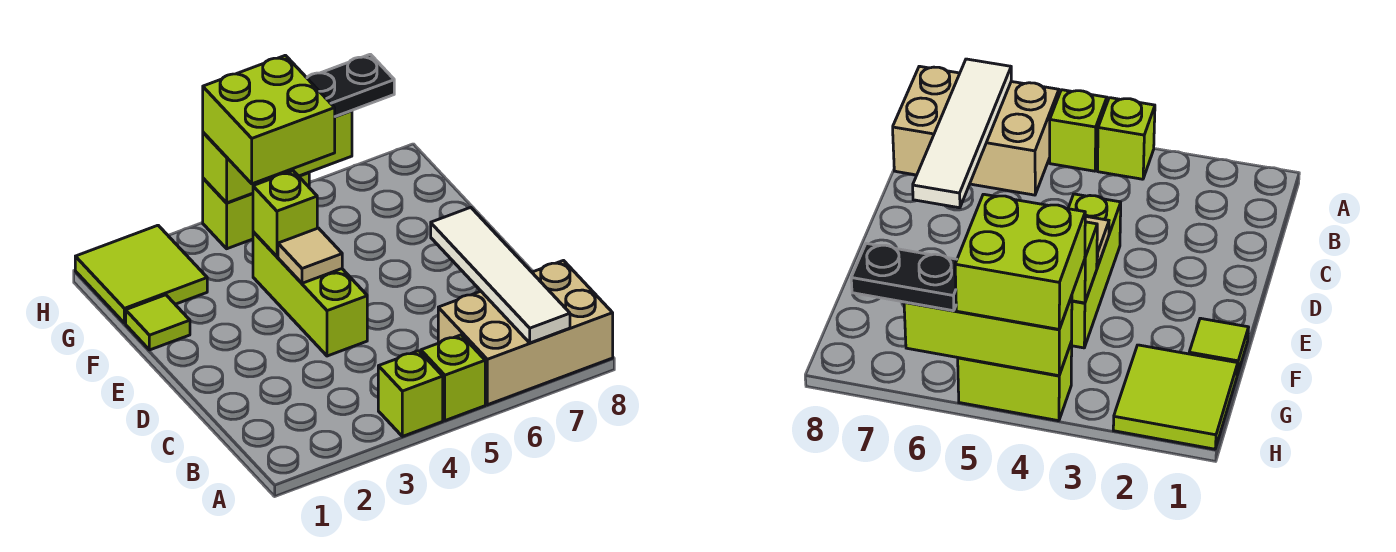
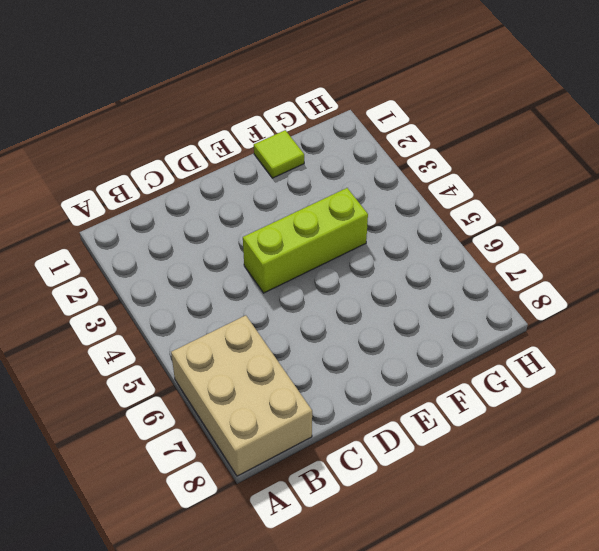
none -> lime 1x1 brick [378,351,443,436]
none -> lime 1x1 brick [421,335,485,421]
none -> lime 2x2 tile [75,225,207,323]

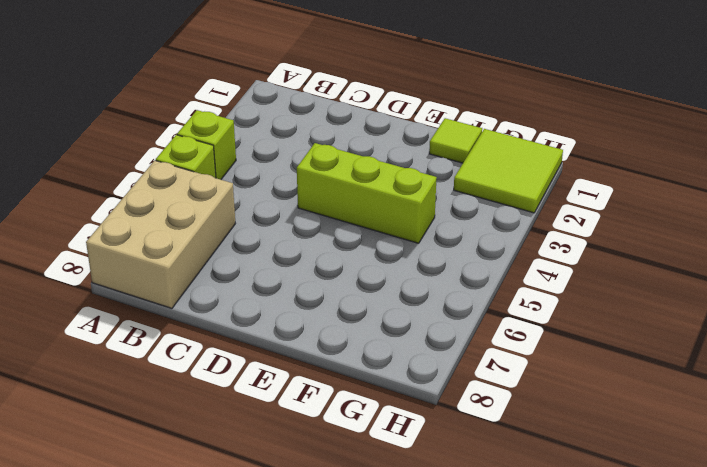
none -> lime 1x2 brick [203,172,309,249]
none -> white 1x4 tile [431,207,570,343]
none -> tan 1x1 tile [278,228,342,283]

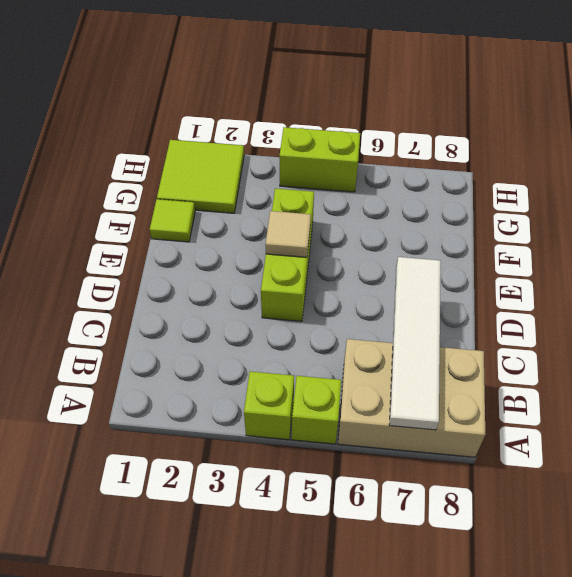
none -> lime 1x1 brick [253,171,317,256]
none -> lime 1x3 brick [203,111,352,203]
none -> lime 2x2 brick [203,55,335,184]

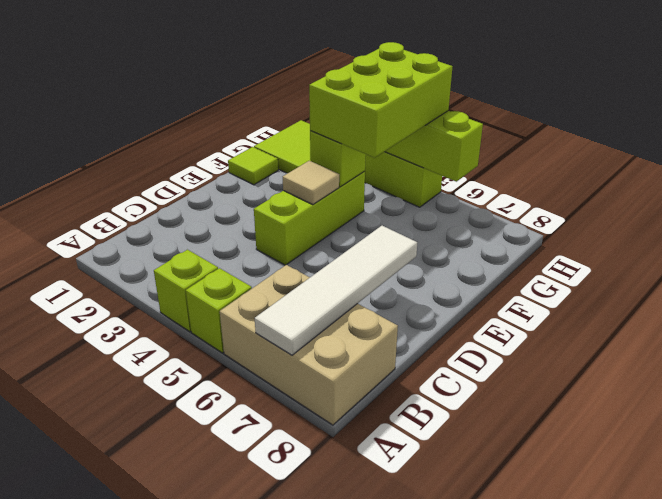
lime 2x3 brick [309,42,453,158] -> lime 2x2 brick [203,55,335,184]
none -> black 1x2 plate [307,54,394,117]

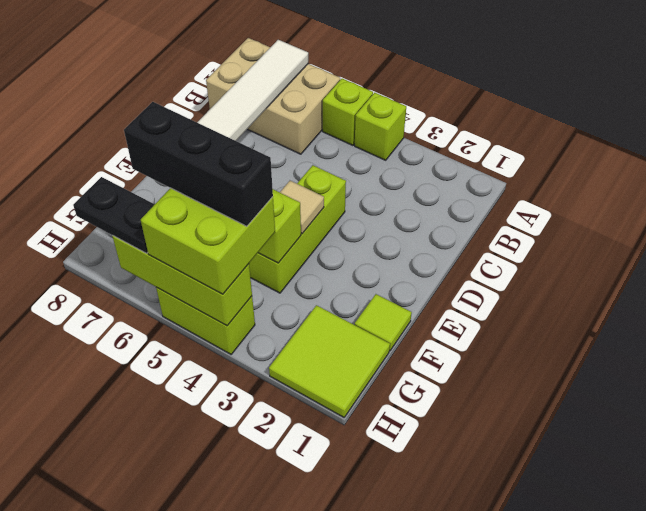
black 1x3 brick [124,102,273,226] -> none

